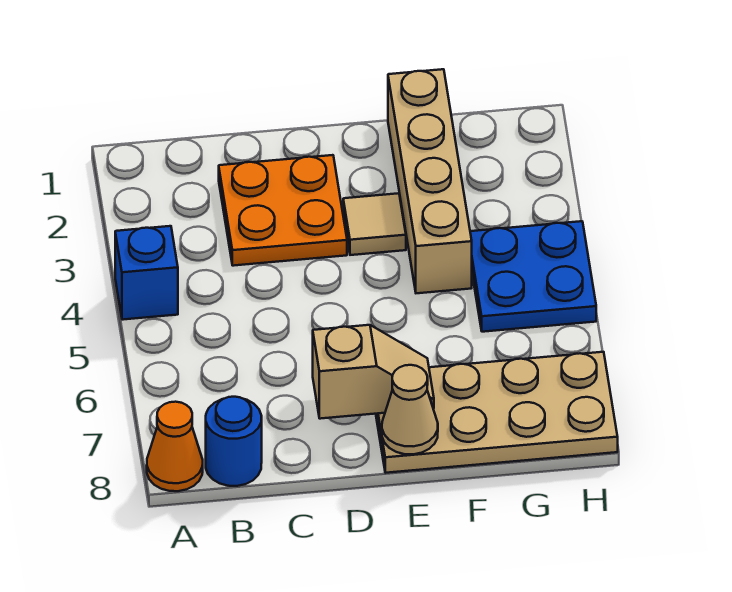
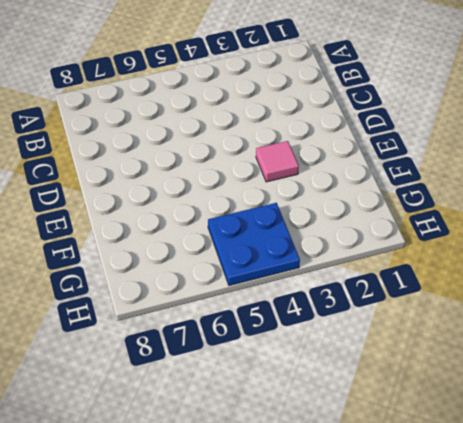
pink 1x1 tile [256,141,299,182] -> tan 1x1 tile [343,193,406,255]
none -> blue 1x1 brick [115,226,178,320]
none -> orange 1x1 cone [147,402,203,491]

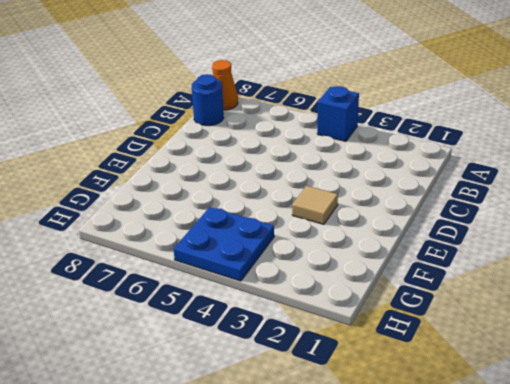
none -> orange 2x2 plate [219,155,347,266]
none -> tan 2x4 plate [376,352,618,473]

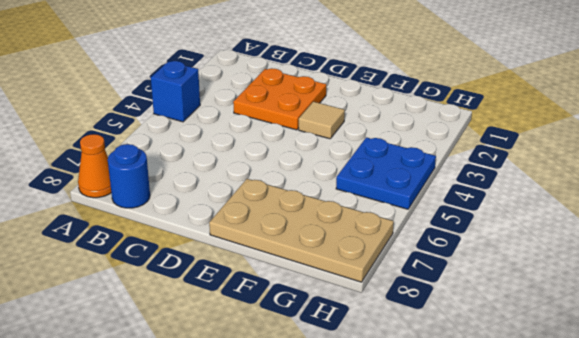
none -> tan 1x4 brick [388,69,472,293]
none -> tan 1x2 slope [313,325,434,419]

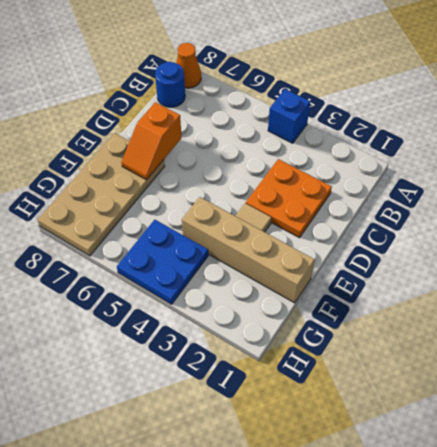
orange 1x2 slope [122,102,182,180] -> tan 1x2 slope [313,325,434,419]
none -> tan 1x1 cone [382,365,438,454]

